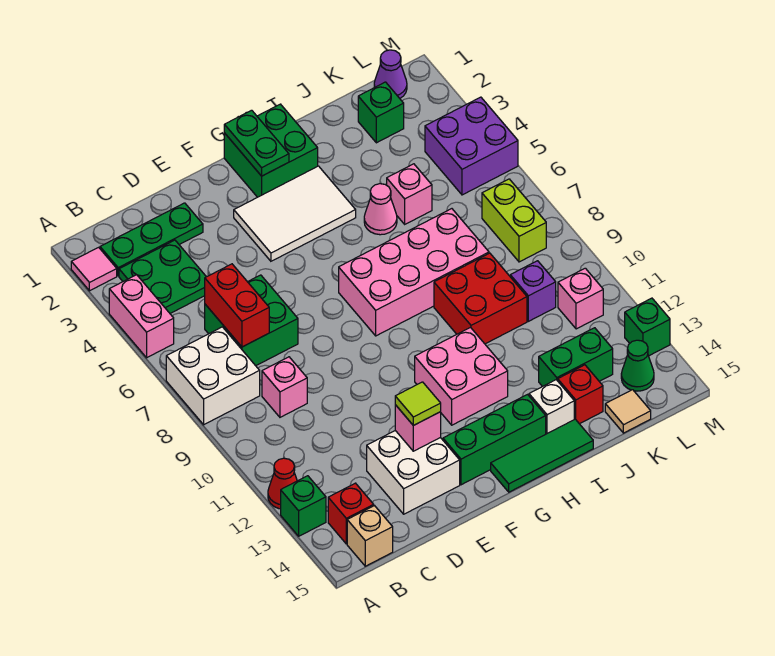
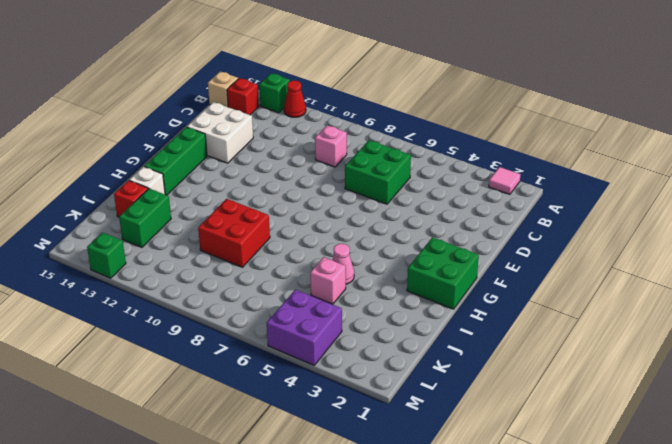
none -> pink 1x2 brick [109,275,174,358]
none -> white 2x2 brick [166,327,260,425]
none -> green 1x3 plate [100,203,203,276]
none -> green 2x2 plate [119,240,206,313]

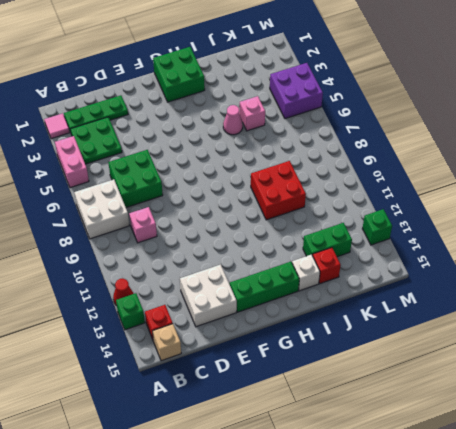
none -> white 2x3 tile [234,166,356,261]
none -> pink 2x4 brick [339,209,489,336]
none -> pink 2x2 brick [415,328,508,425]
none -> green 1x3 tile [491,419,593,492]

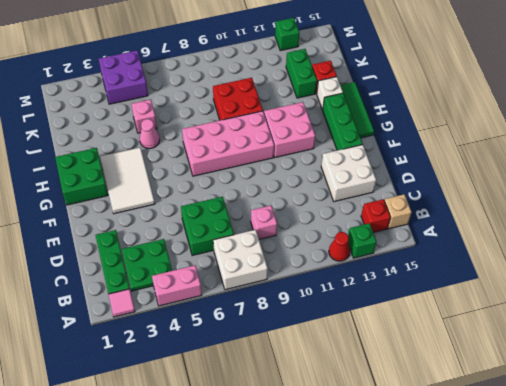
pink 2x4 brick [182,111,274,176] -> pink 2x4 brick turned to [339,209,489,336]
none -> green 1x1 brick [358,82,404,143]
none -> purple 1x1 brick [510,261,556,321]
none -> tan 1x1 tile [605,390,651,433]
none -> purple 1x1 cone [374,50,407,98]

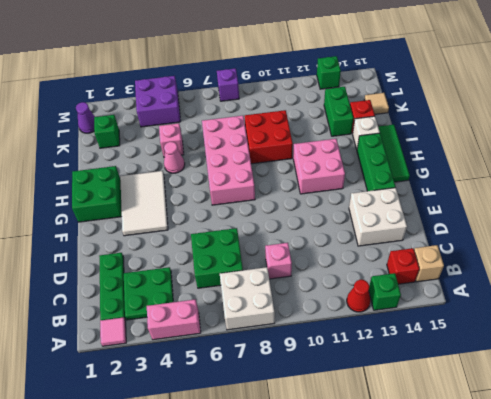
purple 1x1 brick [217,68,239,101] -> purple 1x1 brick moved to [510,261,556,321]
none -> lime 1x2 brick [482,179,546,262]
none -> pink 1x1 brick [558,268,603,329]
none -> green 1x1 cone [621,340,654,391]
none -> red 1x2 brick [205,264,269,347]

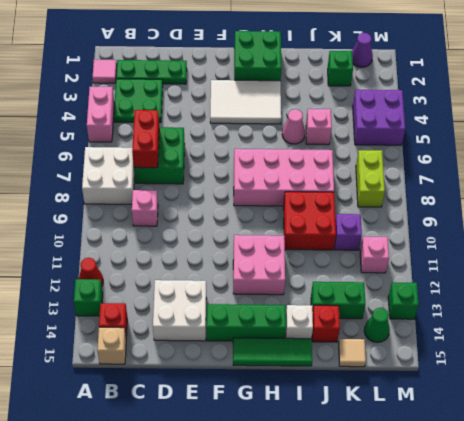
none -> pink 1x1 brick [395,405,441,451]
none -> green 1x2 plate [224,110,289,176]
none -> lime 1x1 tile [395,382,441,425]

